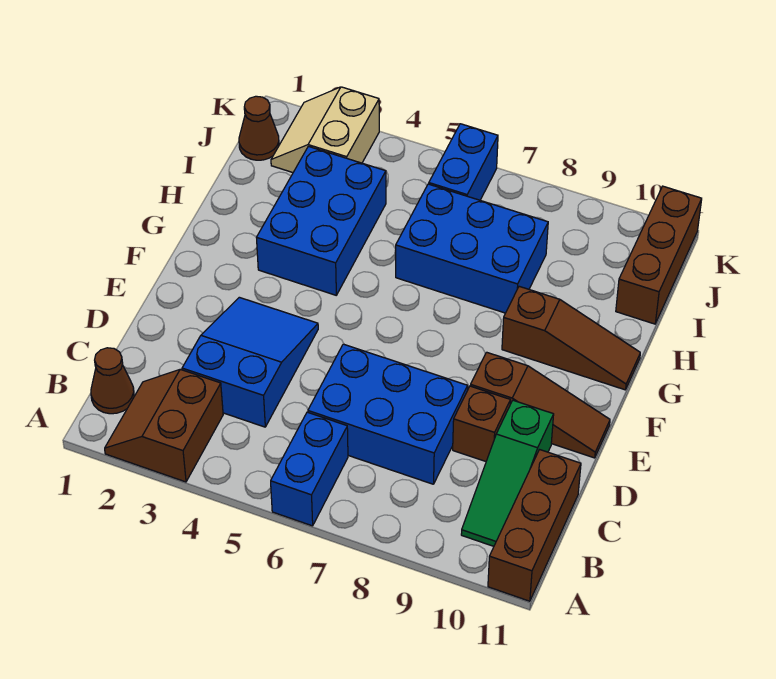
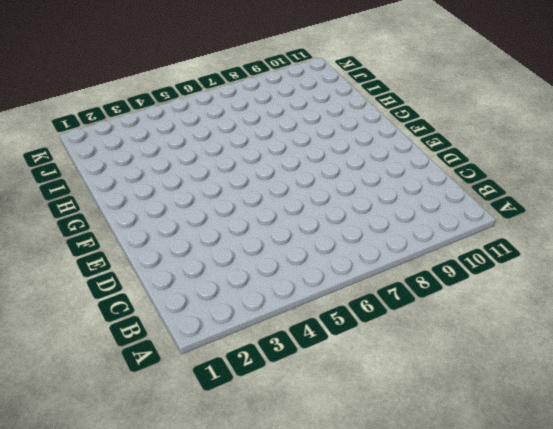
none -> brown 2x2 slope [105,369,223,482]
none -> blue 1x2 brick [271,412,348,526]
none -> brown 1x3 brick [488,450,581,601]

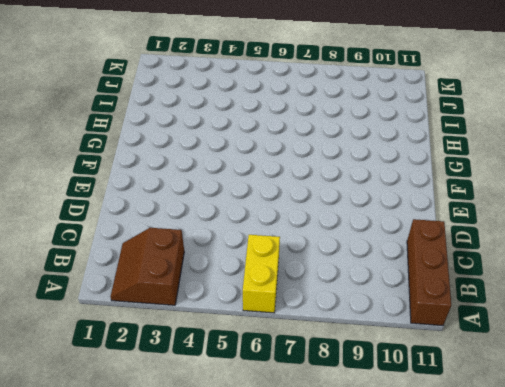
yellow 1x2 brick [243,235,280,313] -> blue 1x2 brick [271,412,348,526]
none -> brown 1x1 cone [91,348,134,414]
none -> green 1x3 slope [461,400,554,546]
none -> blue 2x3 slope [182,297,318,427]

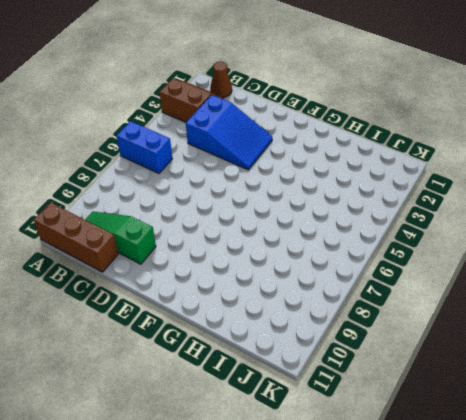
none -> blue 2x3 brick [308,344,468,484]
none -> brown 1x1 brick [453,386,510,461]
none -> brown 1x3 slope [470,352,610,458]

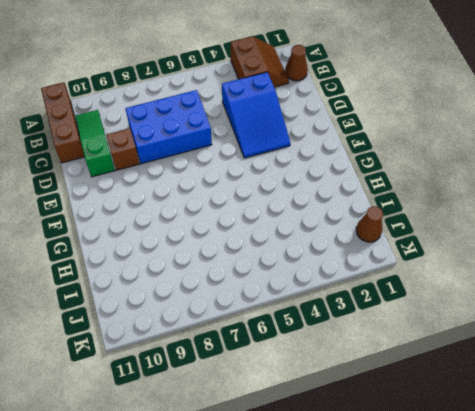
none -> blue 1x2 brick [271,412,348,526]
none -> brown 1x3 slope [470,352,610,458]
none -> blue 2x3 brick [256,146,386,295]

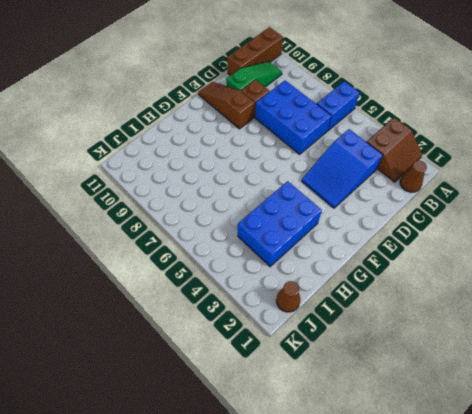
none -> brown 1x3 slope [502,286,640,390]
none -> blue 2x3 brick [396,184,548,313]
none -> brown 1x3 brick [616,186,702,324]

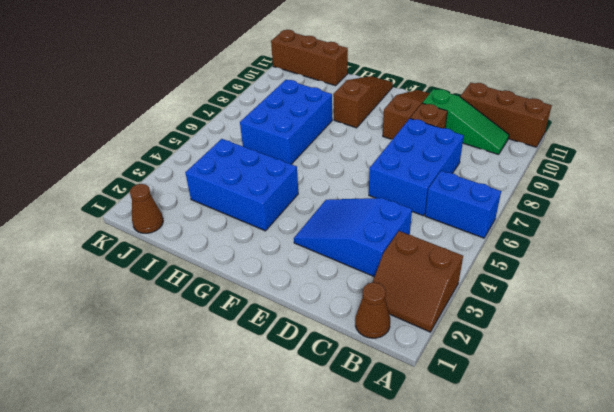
none -> tan 2x2 slope [271,87,379,173]
none -> blue 1x2 brick [429,124,498,200]

